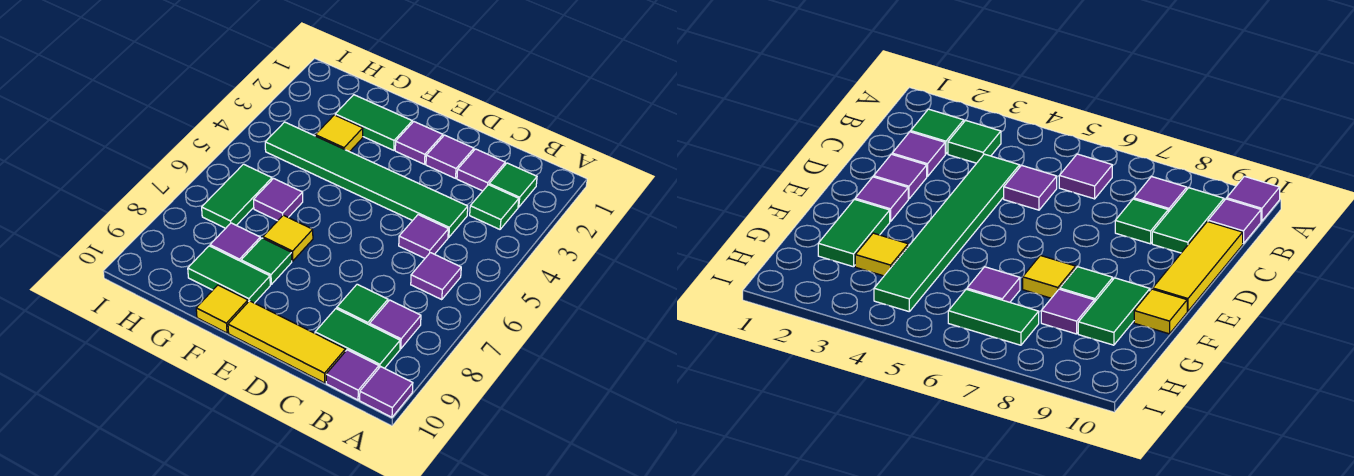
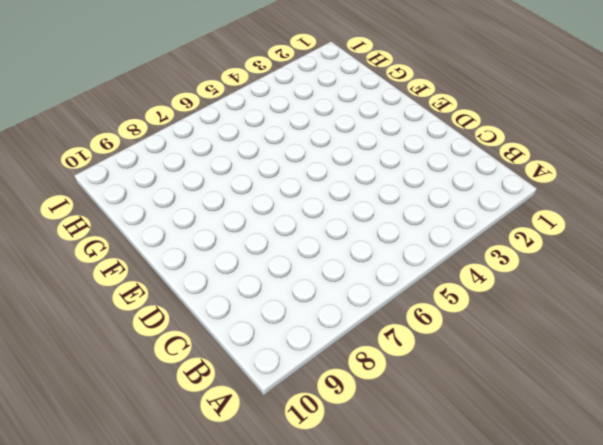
none -> purple 1x1 tile [360,367,413,417]
none -> green 1x1 tile [489,163,537,207]
none -> green 1x1 tile [470,185,519,229]

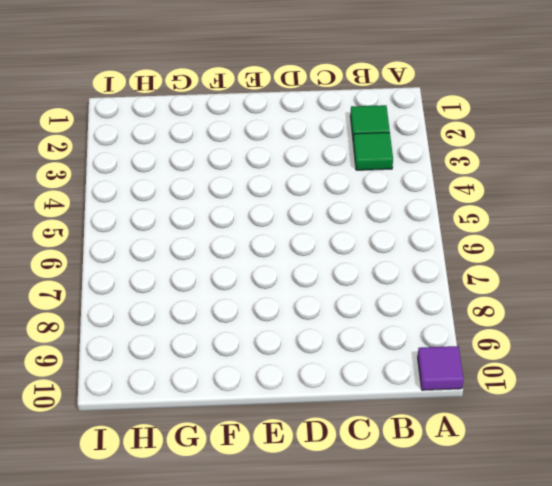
none -> purple 1x1 tile [411,253,461,300]
none -> purple 1x1 tile [370,300,421,349]
none -> green 1x2 tile [315,309,400,368]

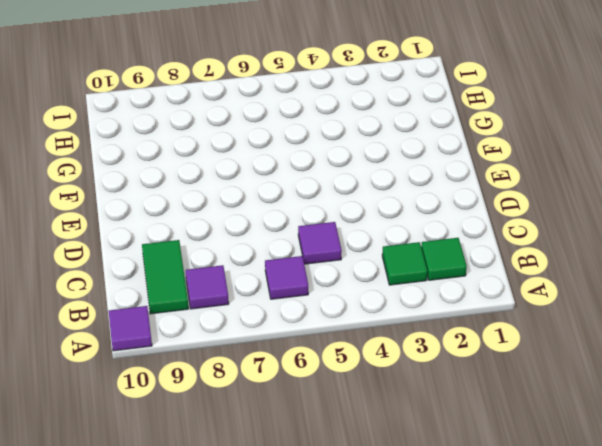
none -> purple 1x1 tile [326,350,379,400]
none -> purple 1x1 tile [457,149,505,191]
none -> green 1x6 tile [265,122,468,237]

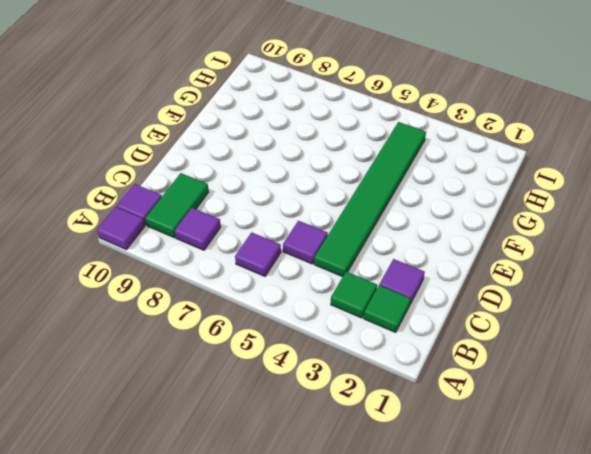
none -> green 1x1 tile [337,284,388,325]
none -> yellow 1x3 tile [228,301,345,383]
none -> purple 1x1 tile [426,135,474,178]

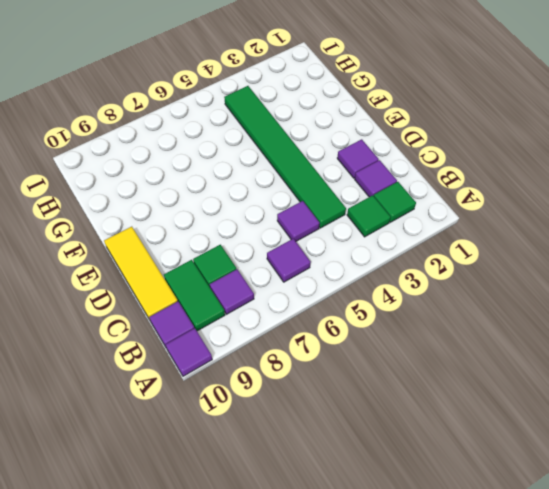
none -> purple 1x1 tile [395,122,443,164]
none -> green 1x2 tile [335,95,412,150]
none -> yellow 1x1 tile [263,215,313,261]

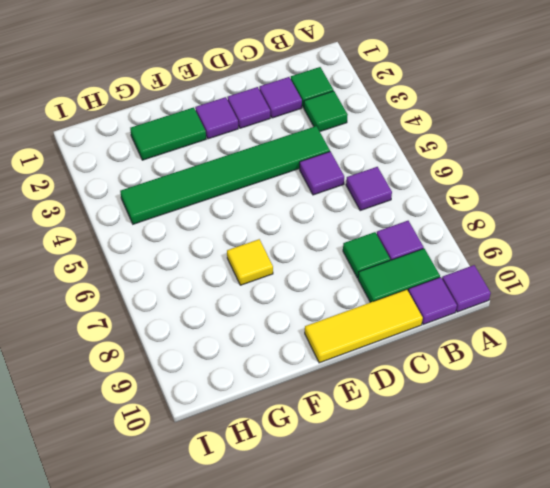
none -> green 1x1 tile [241,238,292,284]
none -> green 1x2 tile [188,246,270,303]
none -> yellow 1x1 tile [196,285,248,333]

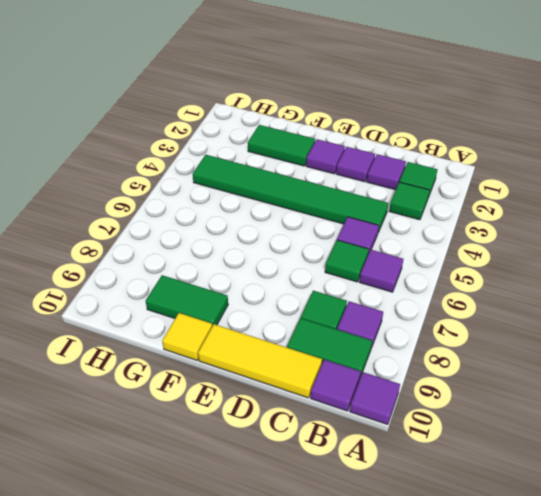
green 1x1 tile [325,240,369,282] -> green 1x1 tile moved to [241,238,292,284]
none -> yellow 1x1 tile [263,215,313,261]
none -> yellow 1x1 tile [315,115,363,152]
none -> purple 1x1 tile [254,179,303,221]

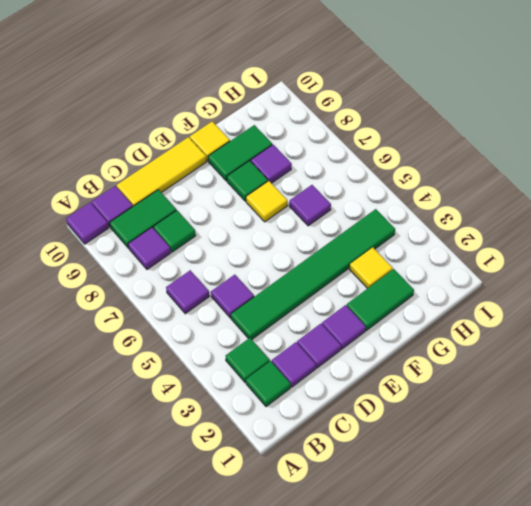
none -> green 1x2 tile [202,164,272,228]

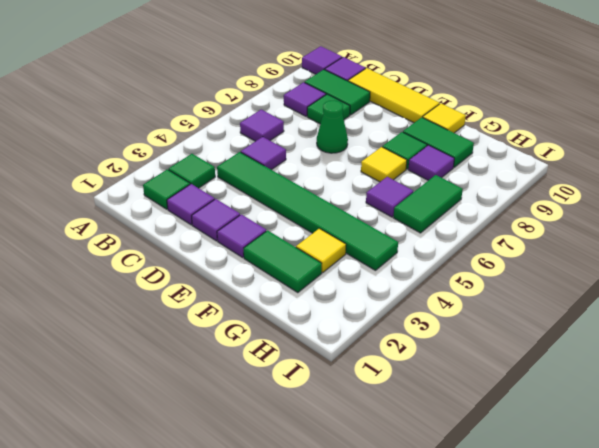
green 1x1 cone [317,100,348,153] -> none

